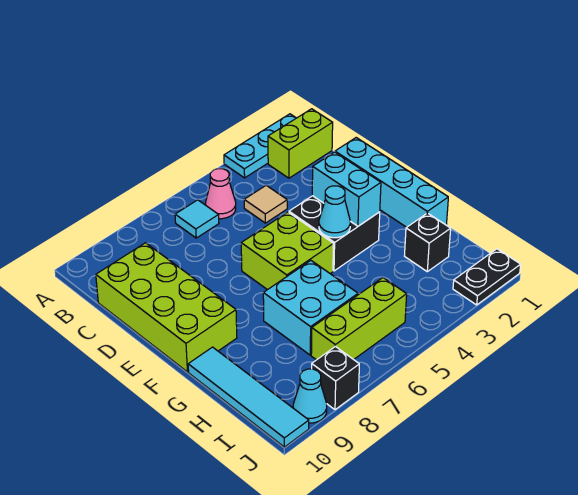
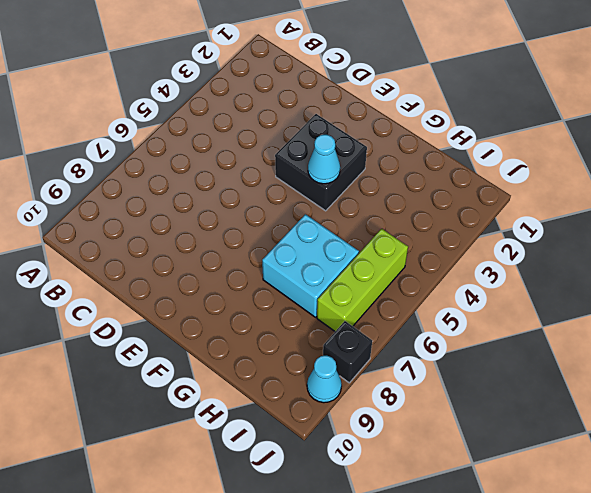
none -> cyan 1x3 plate [224,114,296,178]
none -> lime 1x2 brick [268,109,333,178]
none -> pink 1x1 cone [206,169,236,219]

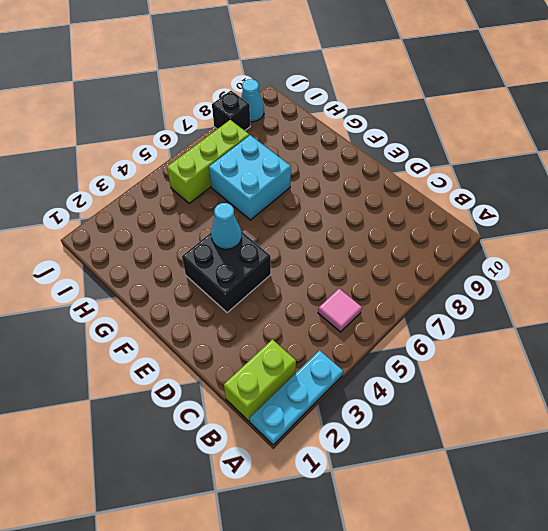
pink 1x1 tile [318,289,362,332] -> pink 1x1 cone [206,169,236,219]
none -> cyan 1x1 tile [175,200,219,238]
none -> tan 1x1 tile [244,185,287,223]
none -> lime 2x4 brick [96,243,237,372]

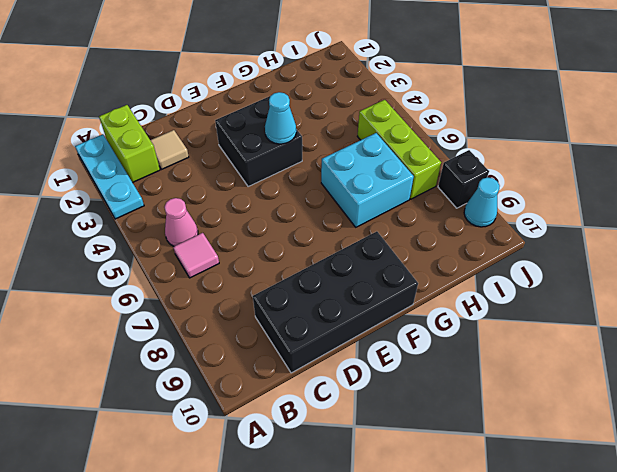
pink 1x1 tile [173,233,219,278] -> cyan 1x1 tile [175,200,219,238]
tan 1x1 tile [150,130,189,169] -> tan 1x1 tile moved to [244,185,287,223]
black 2x4 brick [253,231,418,373] -> lime 2x4 brick [96,243,237,372]
none -> cyan 1x4 brick [335,138,448,227]
none -> lime 2x2 brick [241,212,333,290]
none -> cyan 1x4 tile [188,347,309,447]

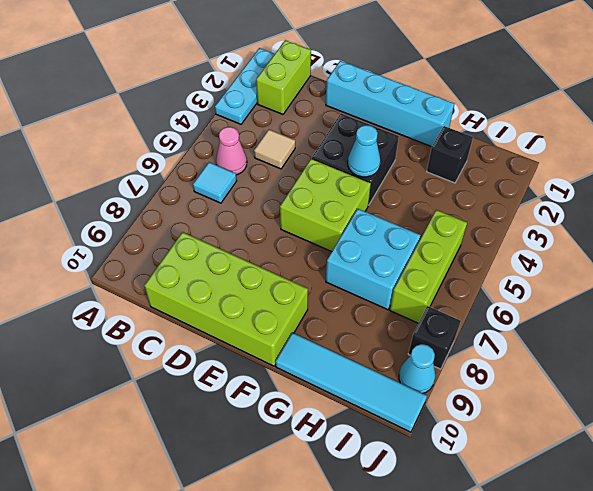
none -> black 1x2 plate [453,249,521,305]
none -> cyan 1x2 brick [312,152,381,226]

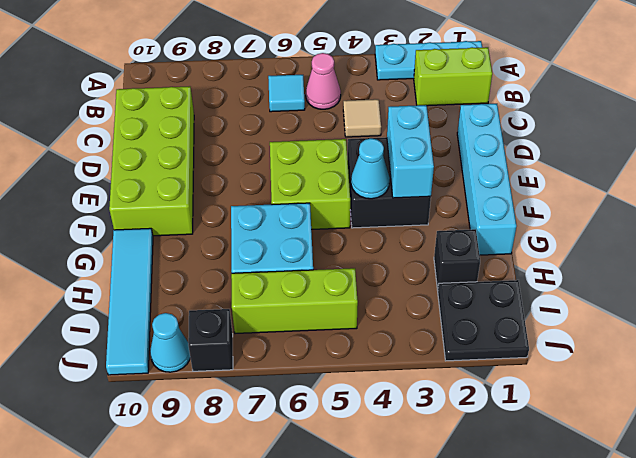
black 2x2 plate [438,280,529,361] -> black 1x2 plate [453,249,521,305]

